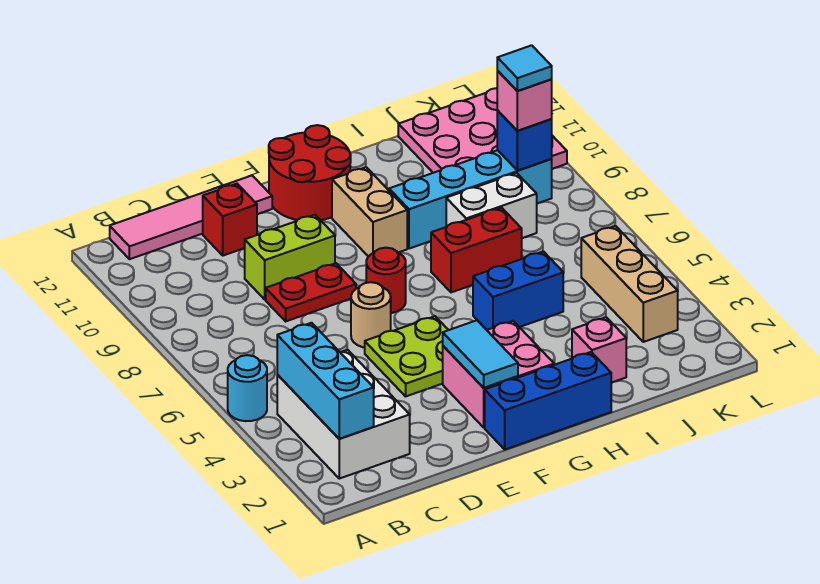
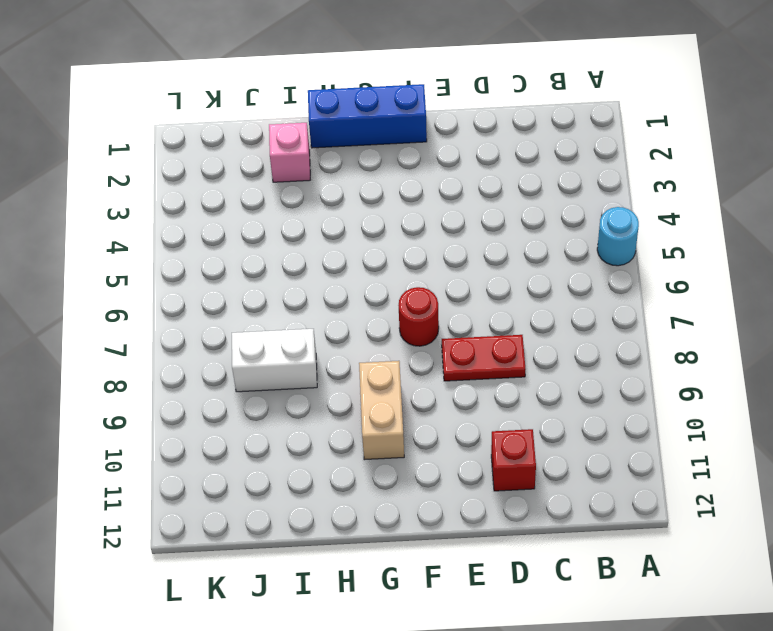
none -> white 2x3 brick [277,350,410,479]
none -> pink 1x4 tile [110,176,272,259]
none -> lime 1x2 brick [245,215,335,299]

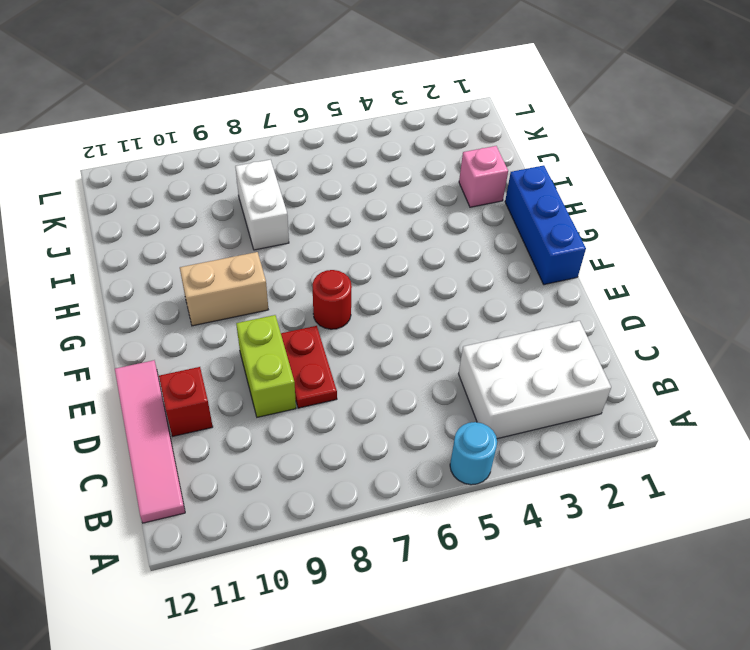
none -> lime 2x2 plate [365,316,448,396]
none -> tan 1x1 round brick [351,282,391,348]
none -> pink 2x2 brick [443,321,554,427]

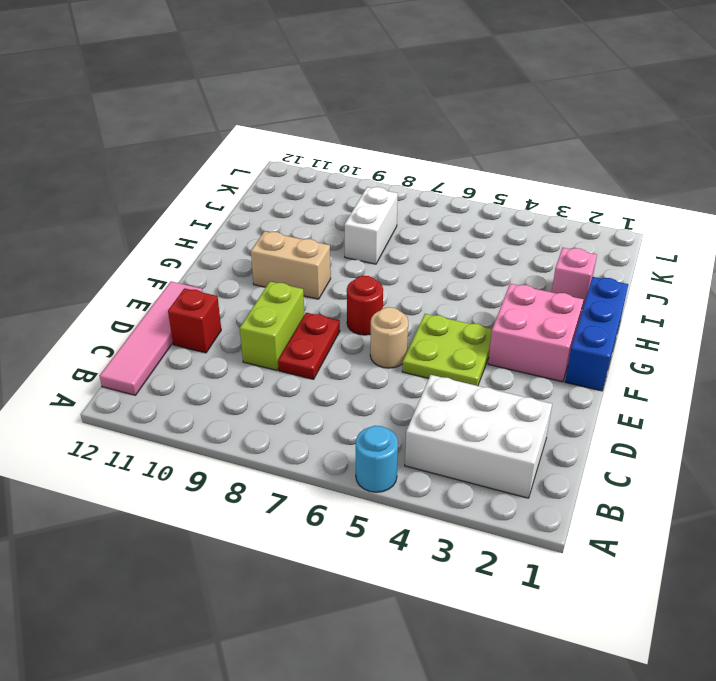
none -> red 2x2 round brick [269,125,351,220]
none -> blue 1x2 brick [473,251,563,330]
none -> red 1x2 brick [431,208,522,292]

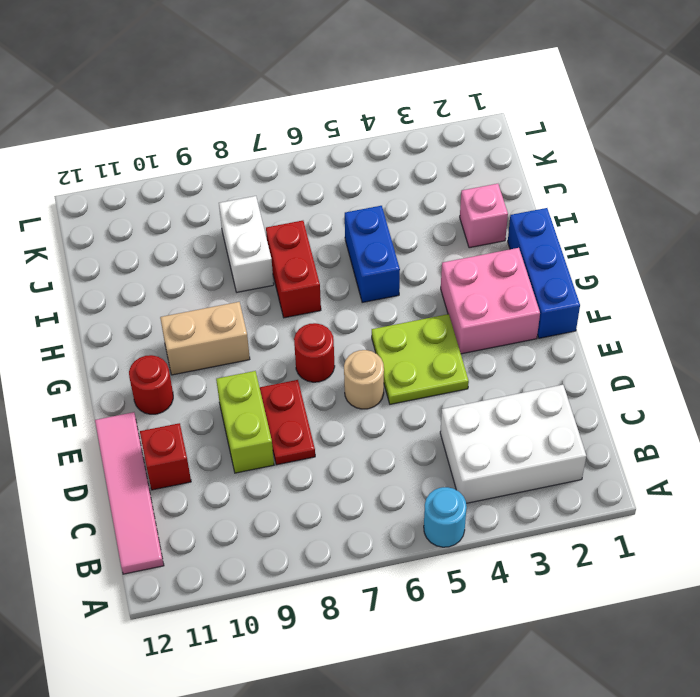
red 1x1 round brick [129,355,173,414] -> red 2x2 round brick [269,125,351,220]
none -> cyan 1x4 brick [389,150,552,249]
none -> pink 3x3 plate [398,88,567,173]
none -> tan 1x3 brick [581,226,678,342]

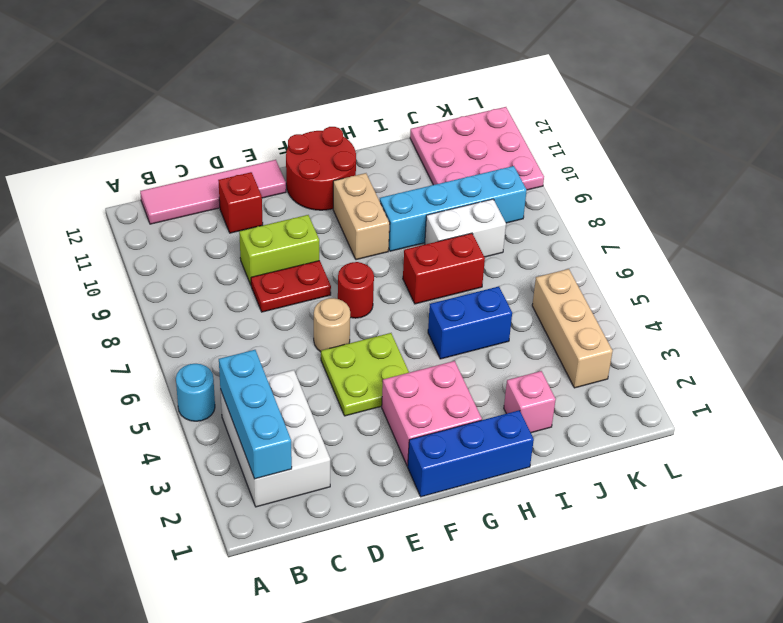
none -> cyan 1x2 tile [443,320,518,388]
none -> blue 1x1 brick [497,111,552,171]
none -> pink 1x1 brick [497,71,552,131]

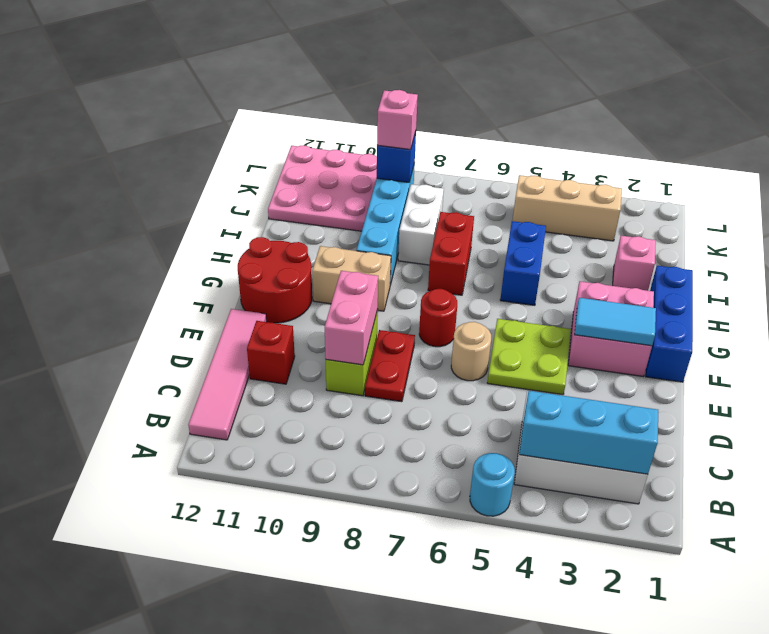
pink 1x2 brick [325,271,378,365] -> none
none -> cyan 1x1 tile [497,45,552,91]

